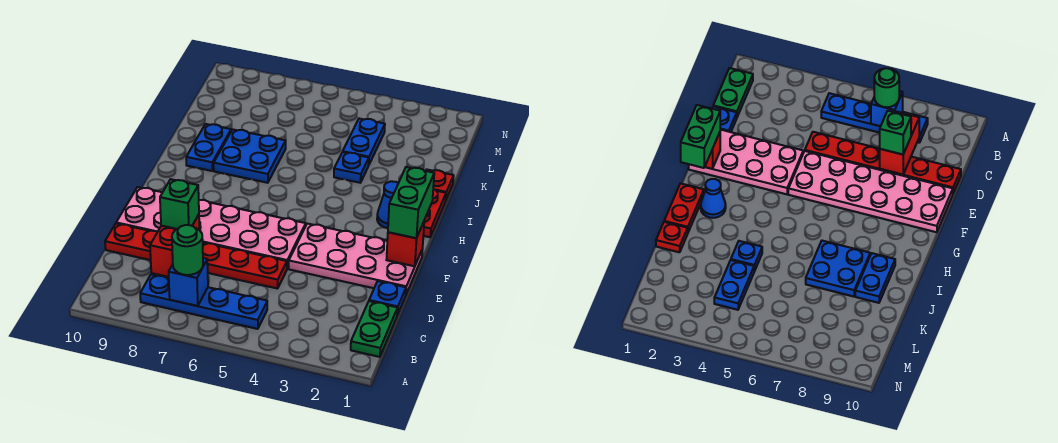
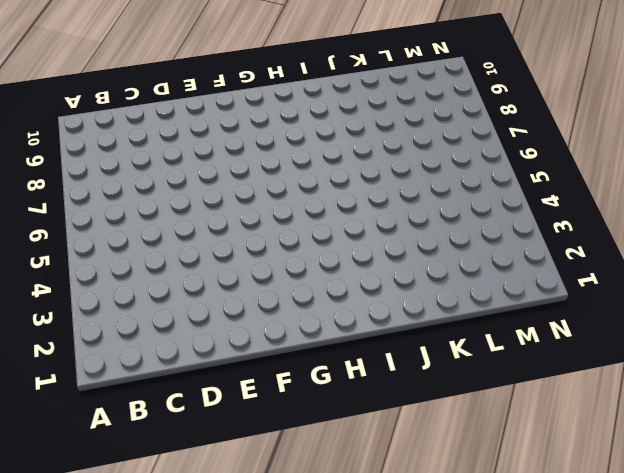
none -> green 1x2 plate [351,301,398,357]
none -> blue 1x4 plate [140,274,267,329]
none -> blue 1x1 plate [369,281,406,315]

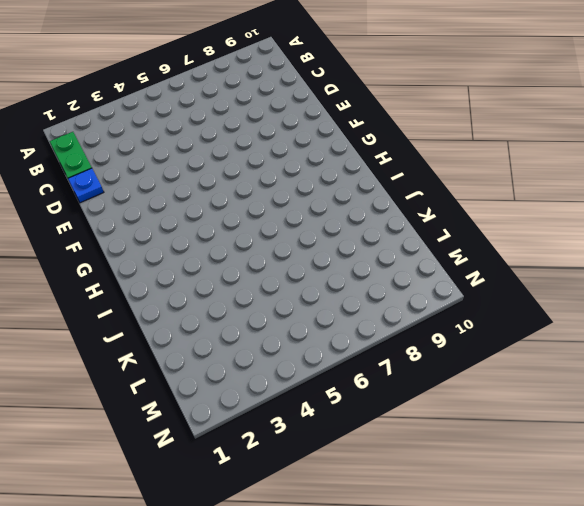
none -> blue 1x4 plate [140,274,267,329]
none -> red 1x6 plate [105,223,287,289]
none -> pink 2x4 plate [289,224,423,294]

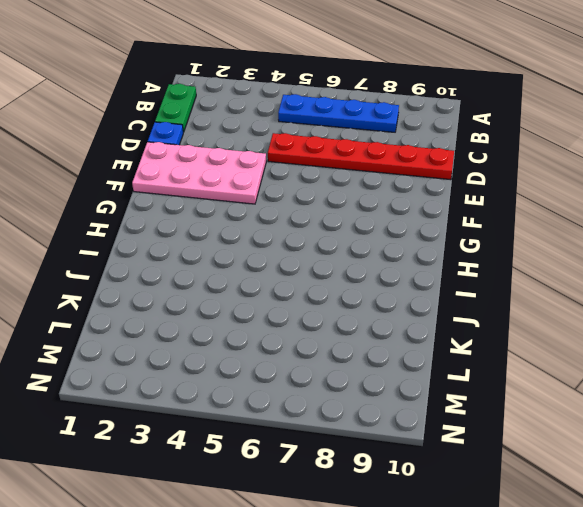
none -> pink 2x6 plate [116,187,306,268]
none -> red 1x2 plate [423,189,446,237]
none -> blue 1x1 cone [377,181,398,228]

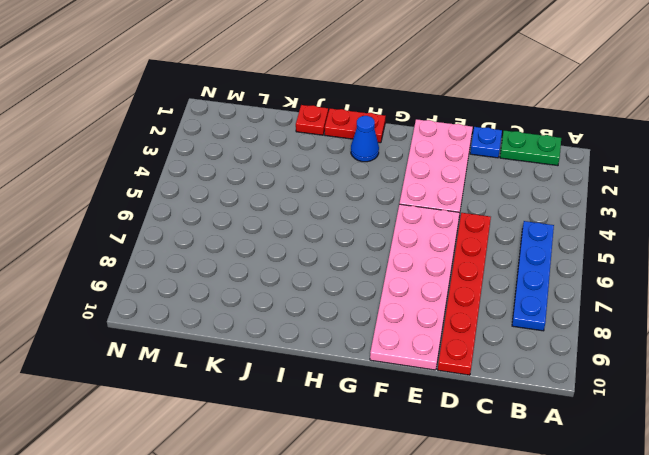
none -> blue 2x2 plate [214,130,286,183]
none -> blue 1x2 plate [186,124,231,171]
none -> blue 1x1 plate [334,152,369,183]

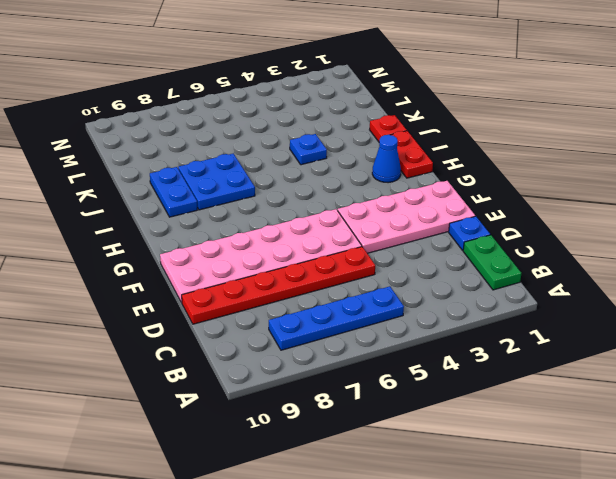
none -> blue 1x2 plate [343,119,385,164]
none -> blue 1x1 brick [169,258,208,306]
none -> red 1x2 brick [150,214,199,277]

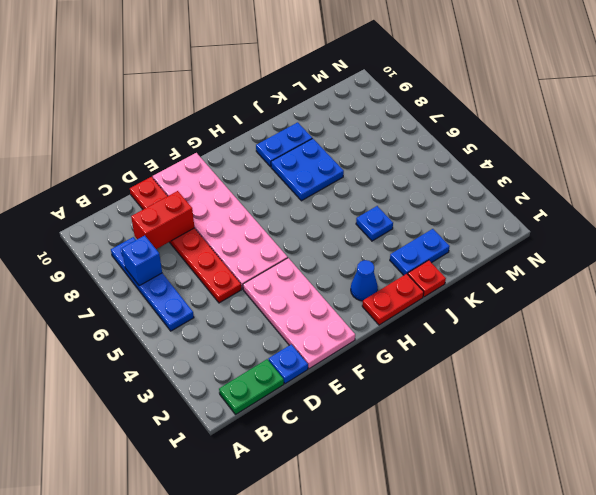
blue 1x2 plate [390,229,450,275] -> blue 1x2 plate moved to [343,119,385,164]
none -> red 1x1 brick [387,222,424,266]
none -> green 1x1 round brick [172,225,203,275]
none -> green 1x1 brick [160,179,199,229]

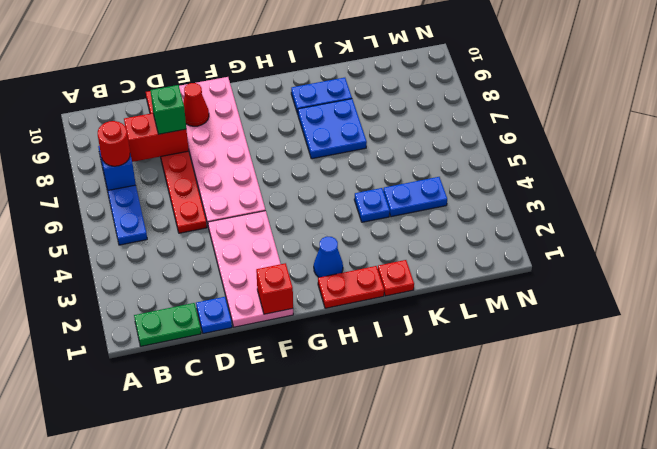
red 1x1 round brick [98,121,130,166] -> green 1x1 round brick [172,225,203,275]
red 1x1 cone [183,83,209,126] -> none
none -> green 1x2 brick [388,167,434,238]

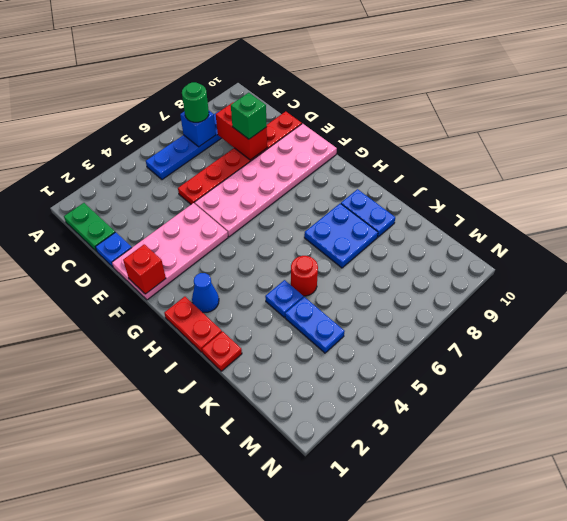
red 1x1 round brick [291,256,318,296] -> none
none -> green 1x2 brick [388,167,434,238]

